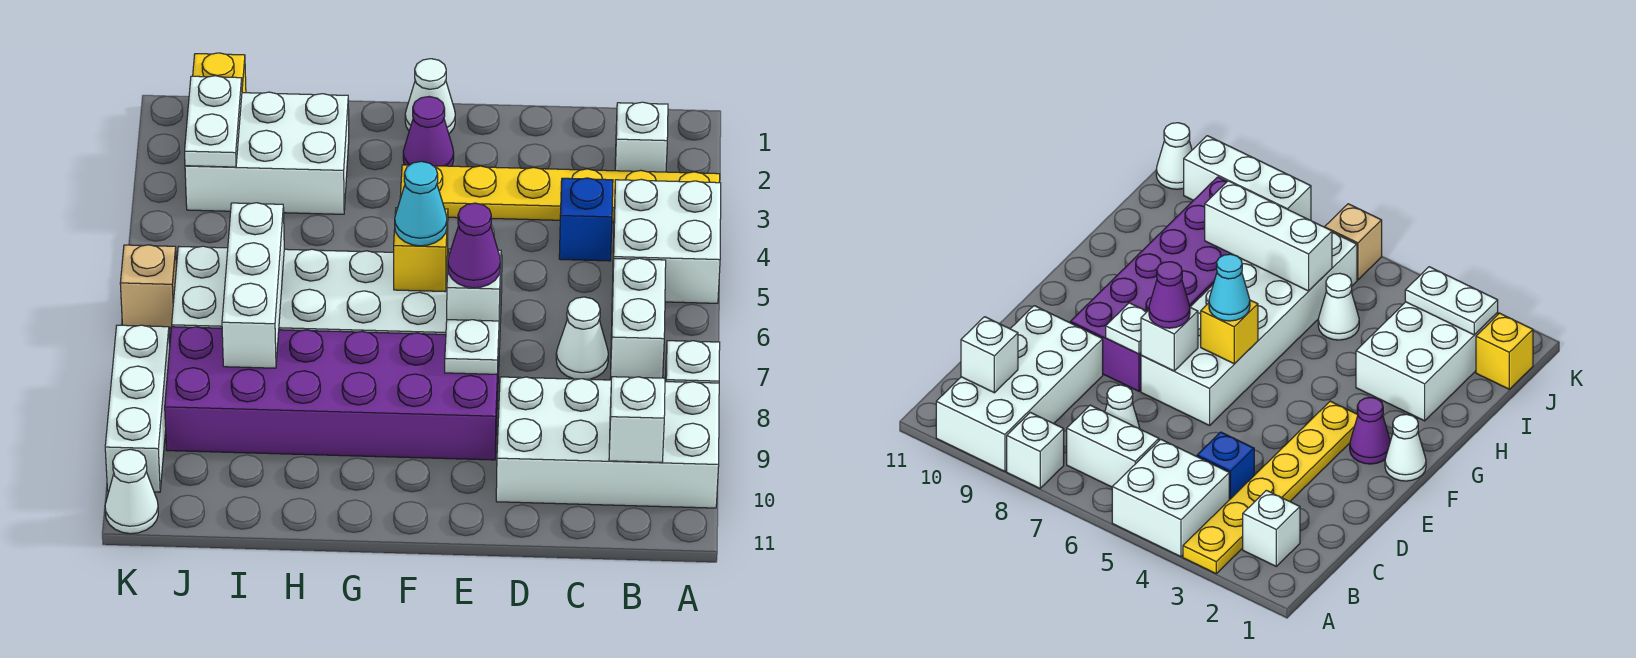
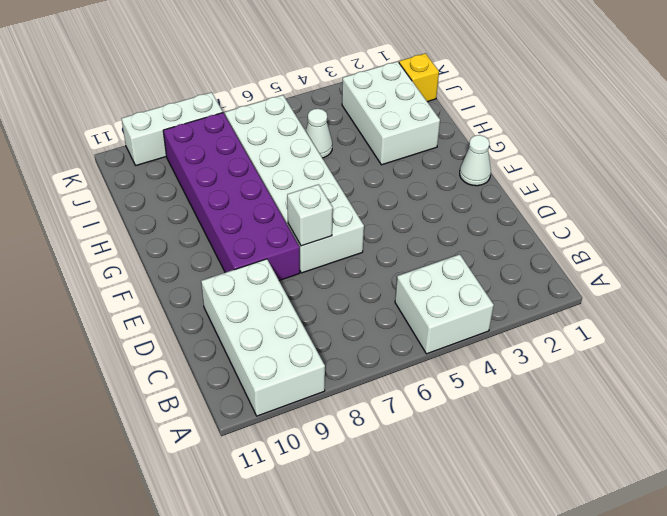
none -> yellow 1x6 plate [400,165,720,222]
none -> white 1x1 brick [665,341,720,383]
none -> white 1x1 brick [615,102,668,172]

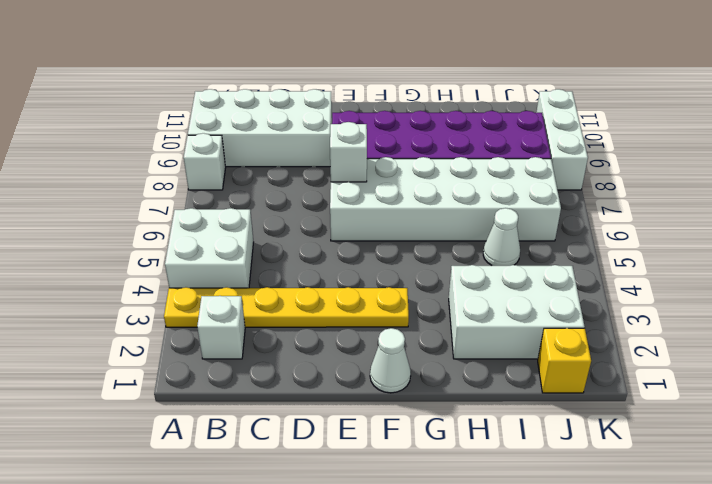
none -> white 1x2 brick [610,258,666,380]
none -> blue 1x1 brick [559,178,613,261]
none -> white 1x1 cone [556,297,608,379]

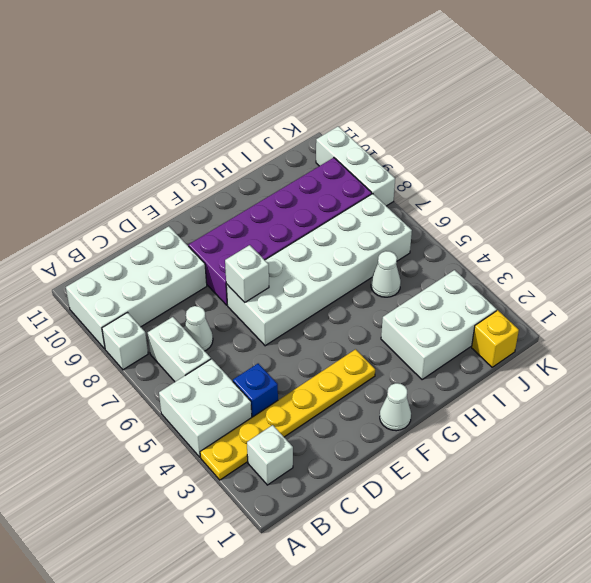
none -> purple 1x1 cone [403,97,454,166]
none -> tan 1x1 brick [120,245,176,328]
none -> white 1x1 cone [105,449,158,534]

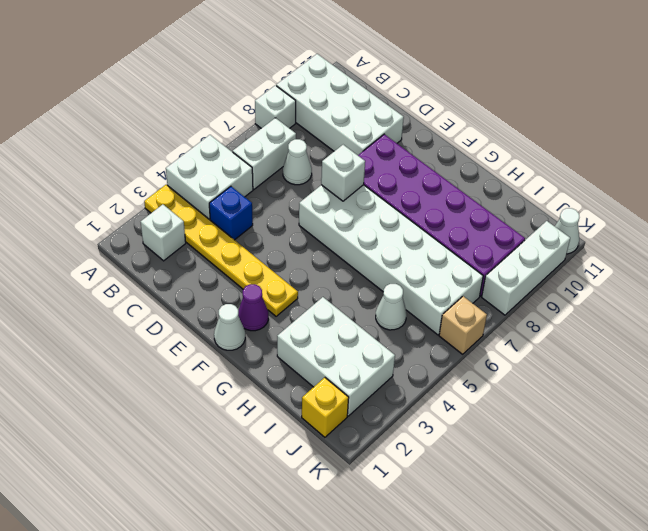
none -> white 1x1 brick [609,377,665,462]
none -> white 1x1 plate [445,320,499,374]
none -> yellow 1x1 brick [394,208,448,292]

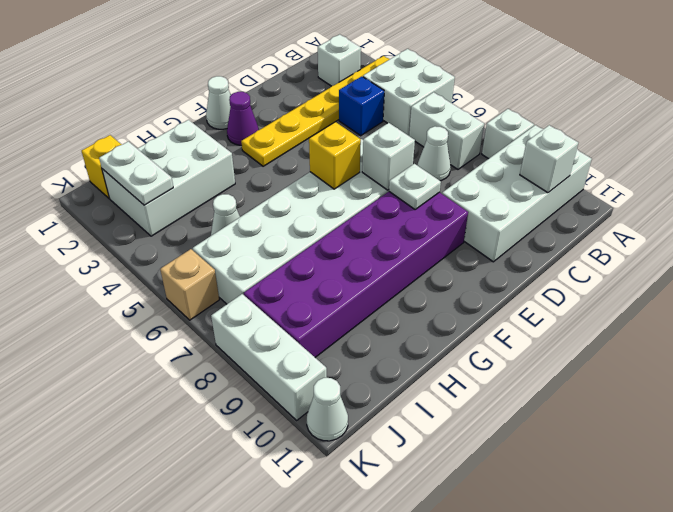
none -> white 1x3 brick [222,203,284,368]
none -> purple 1x1 cone [448,203,501,288]
none -> cyan 1x1 cone [395,161,447,246]

